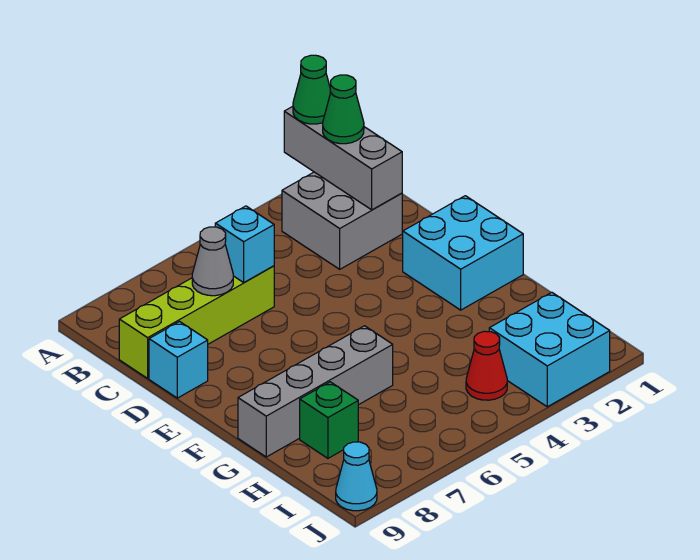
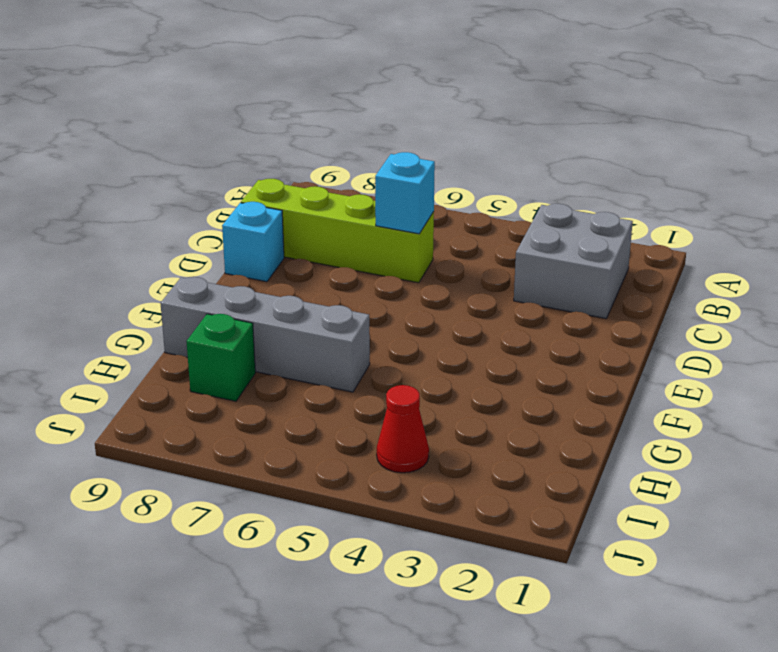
none -> cyan 2x2 brick [403,196,523,310]
none -> cyan 2x2 brick [489,292,610,407]
none -> cyan 1x1 cone [336,442,377,511]

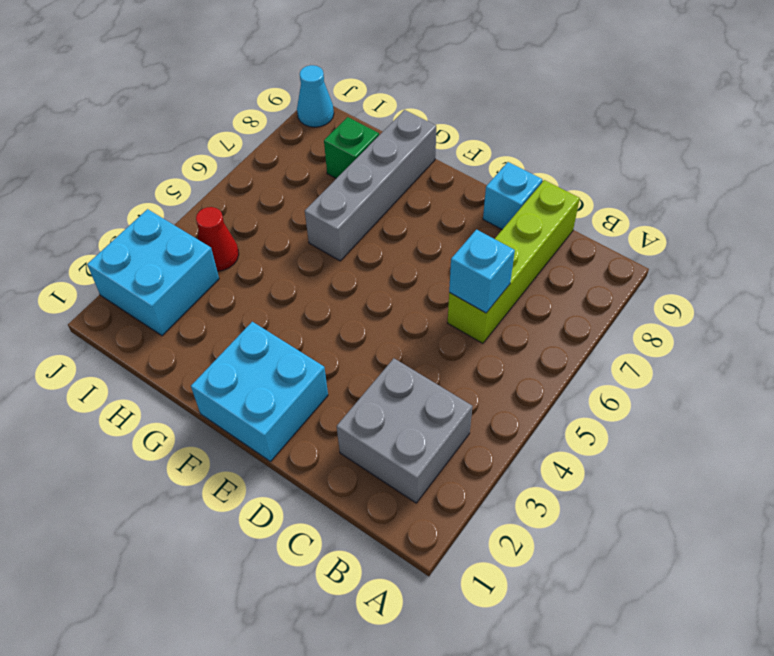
none -> grey 1x3 brick [284,106,402,210]
none -> grey 1x1 cone [192,227,233,296]
none -> green 1x1 cone [293,55,331,124]

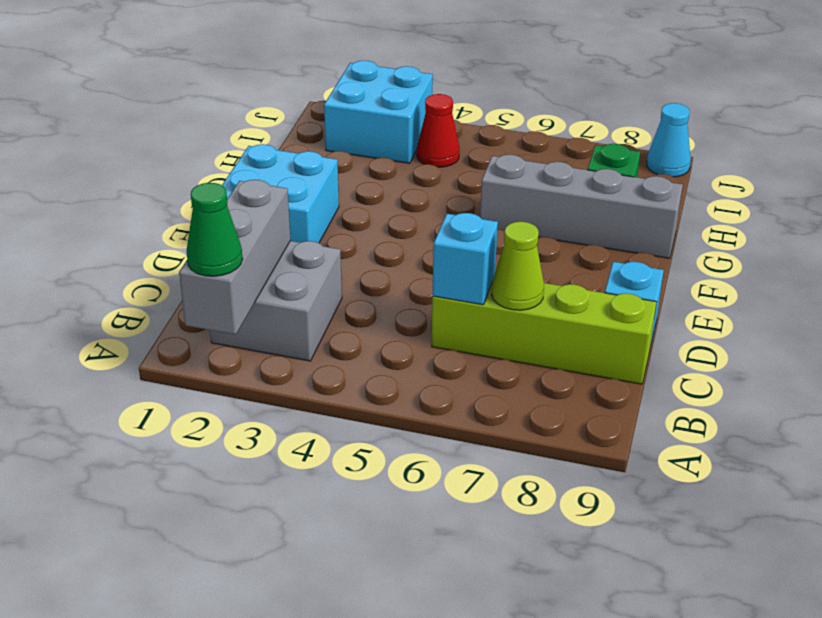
lime 1x1 cone [491,222,544,310] -> grey 1x1 cone [192,227,233,296]
none -> green 1x1 cone [323,75,364,144]

